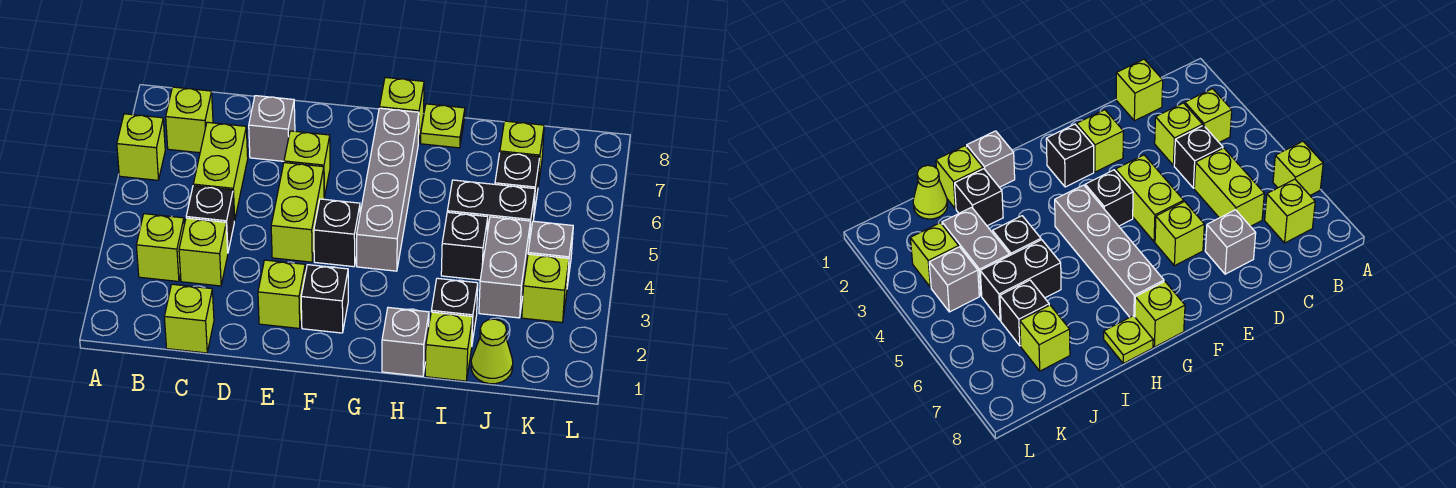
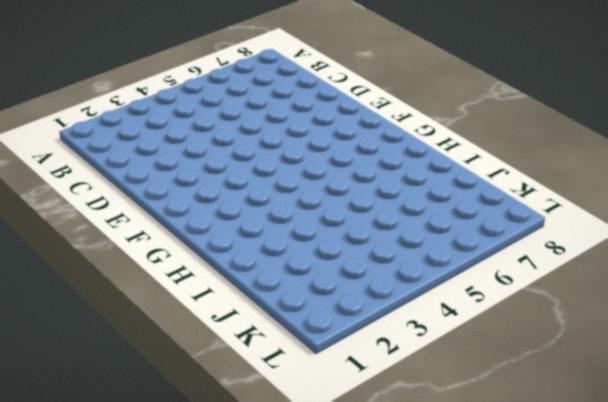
none -> lime 1x1 brick [117,114,165,180]
none -> lime 1x1 brick [136,214,184,282]
none -> lime 1x1 brick [166,87,213,153]

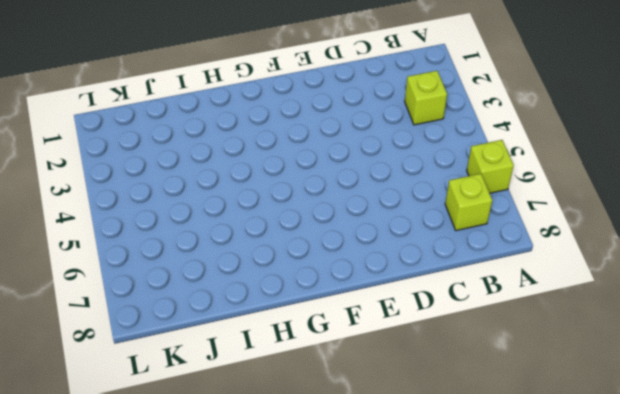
none -> lime 1x1 brick [164,284,214,353]
none -> lime 1x1 brick [179,218,228,286]
none -> black 1x1 brick [186,186,234,251]

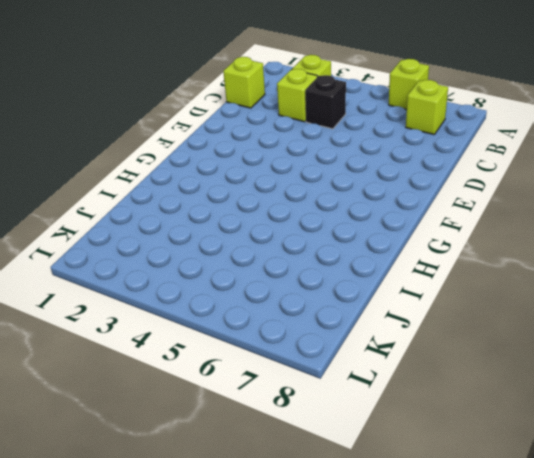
none -> lime 1x2 brick [193,122,248,221]
none -> grey 1x1 brick [249,96,295,161]
none -> lime 1x1 brick [258,260,305,328]

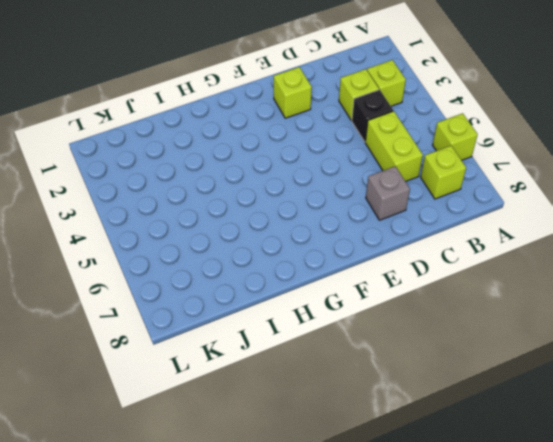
none -> lime 1x1 brick [164,284,214,353]
none -> lime 1x2 brick [271,163,324,262]
none -> lime 1x1 brick [284,131,330,197]

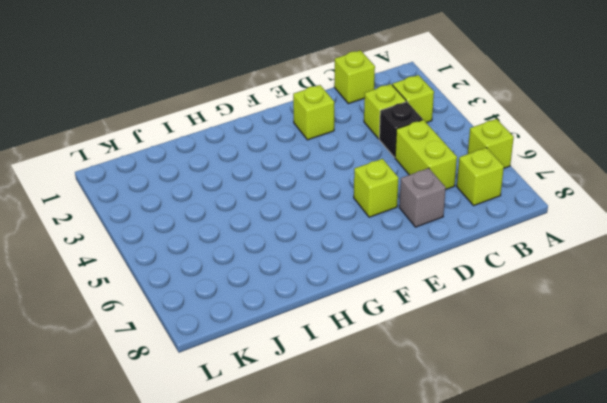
none -> lime 1x2 brick [271,163,324,262]
none -> black 1x1 brick [301,265,348,333]
none -> black 1x1 brick [314,199,360,267]

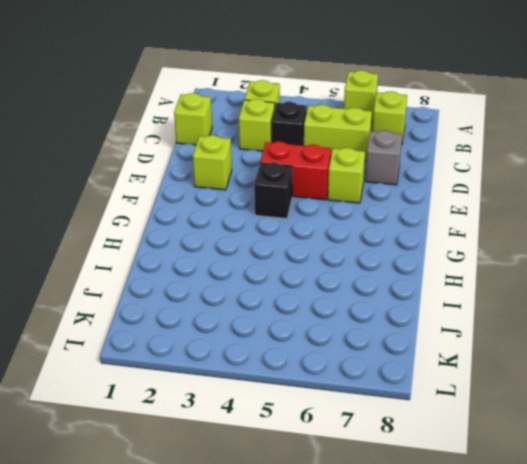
red 1x2 brick [260,142,331,200] -> lime 1x2 brick [271,163,324,262]
none -> black 1x1 brick [301,265,348,333]
none -> grey 1x4 brick [357,108,419,271]
none -> lime 1x1 brick [380,77,424,143]

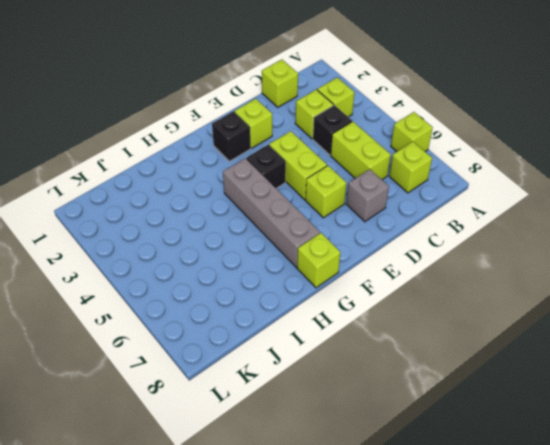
none -> grey 1x1 brick [382,307,429,376]
none -> lime 1x1 plate [421,104,465,148]
none -> lime 1x1 brick [425,312,473,381]

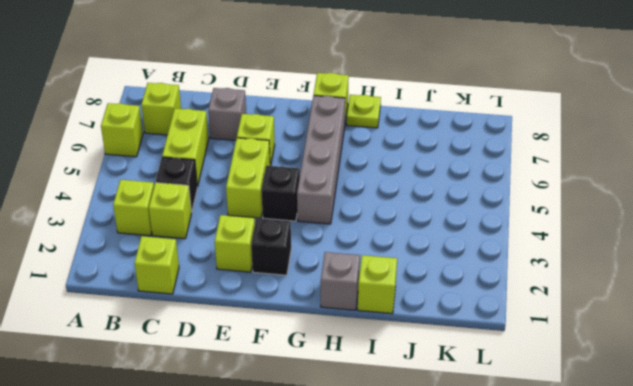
none -> black 1x1 brick [431,278,478,342]
none -> black 1x1 brick [441,212,488,280]
none -> black 1x2 brick [447,180,535,243]

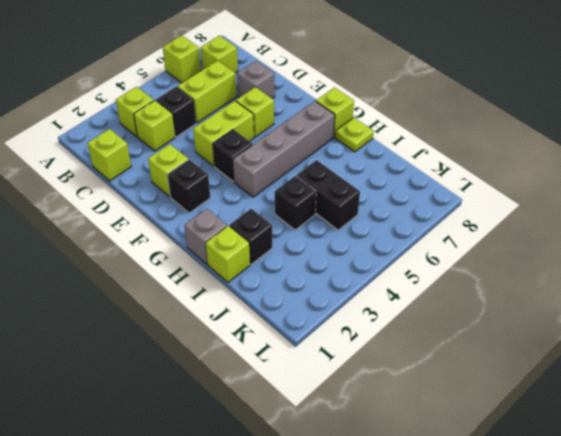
none -> lime 1x1 cone [471,319,513,384]
none -> grey 1x2 brick [479,217,531,318]
none -> black 1x1 brick [495,153,540,214]

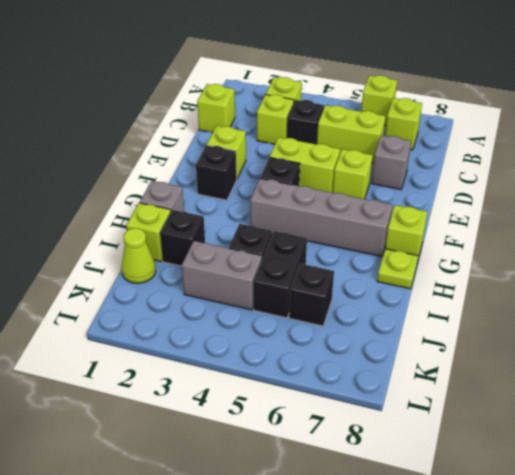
none -> lime 1x1 brick [500,121,544,185]
none -> lime 1x1 brick [522,254,569,322]
none -> grey 1x1 brick [528,221,573,286]

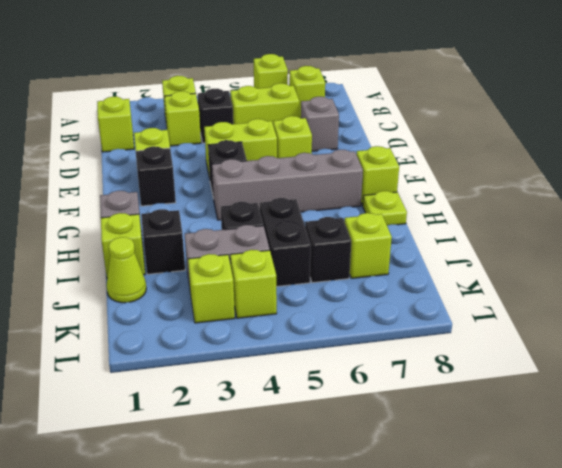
lime 1x1 brick [230,250,277,318] -> grey 1x1 brick [528,221,573,286]

